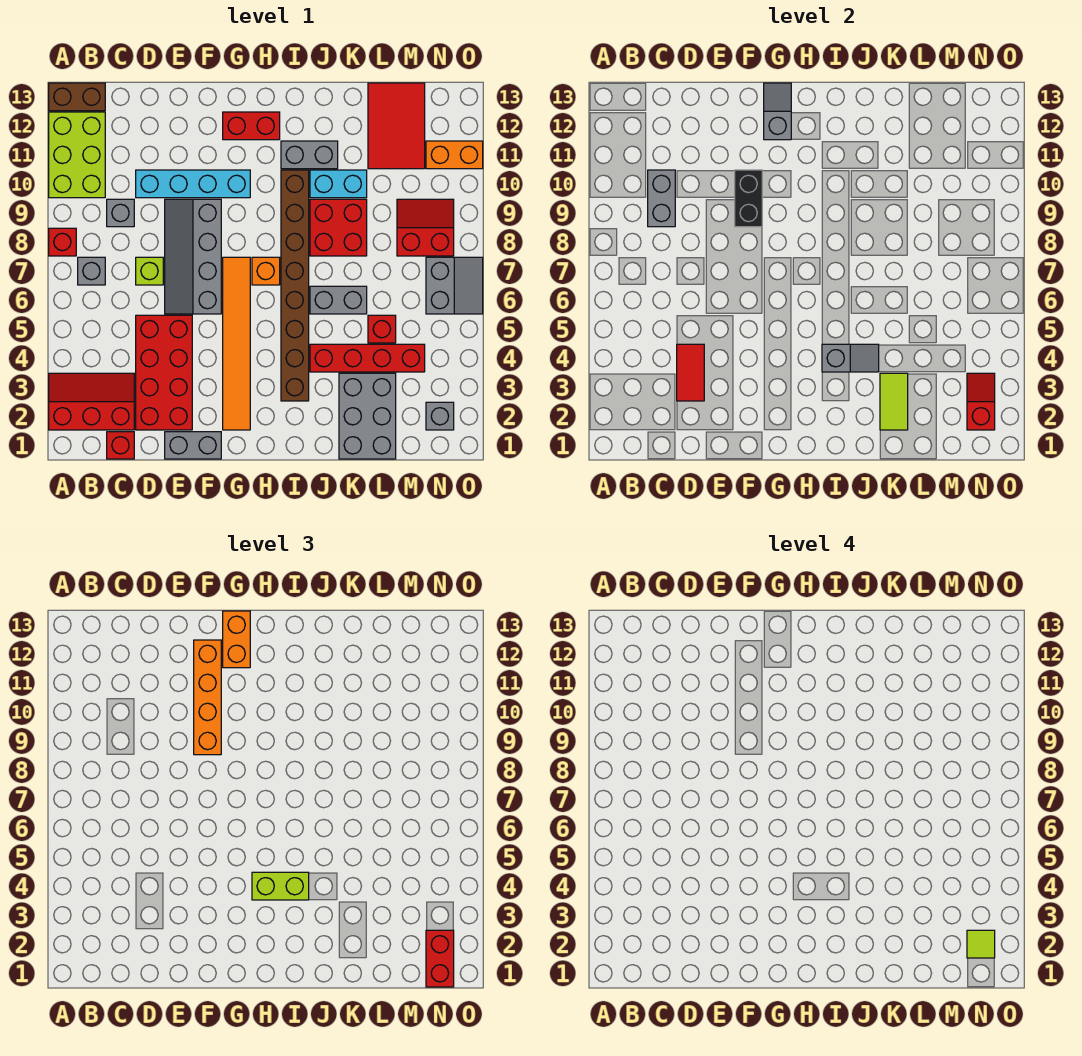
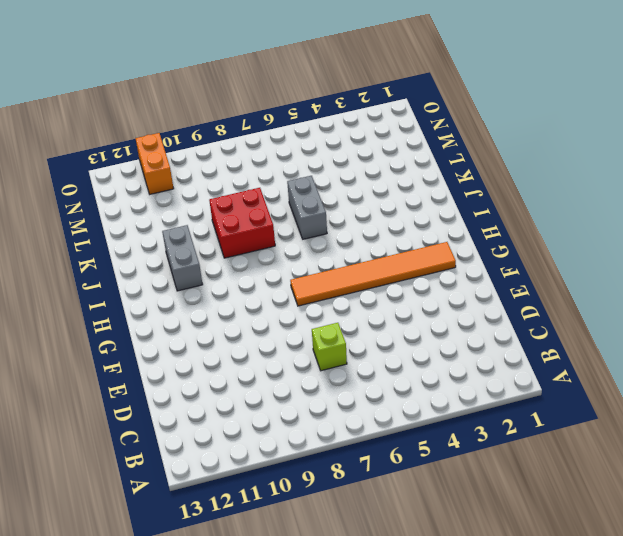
none -> red 2x3 slope [49,373,134,430]
none -> red 1x1 brick [49,228,76,256]
none -> lime 2x3 brick [49,112,105,198]
none -> brown 1x2 brick [49,83,105,111]

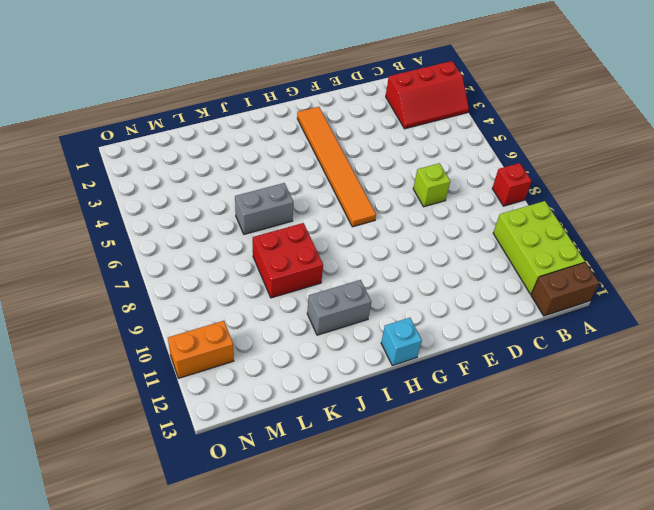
cyan 1x1 brick [381,318,422,366] -> none
none -> grey 1x1 brick [78,257,105,285]
none -> red 1x1 brick [107,432,134,459]
none -> grey 1x1 brick [107,199,134,227]
none -> red 2x4 brick [136,315,192,430]

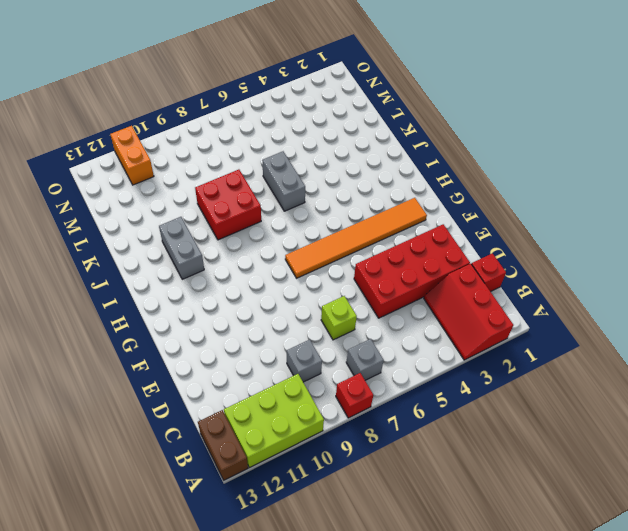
none -> cyan 1x4 brick [136,170,250,198]
none -> grey 1x2 brick [165,432,221,459]
none -> grey 2x4 slope [165,199,221,314]
none -> red 1x2 brick [223,112,280,140]

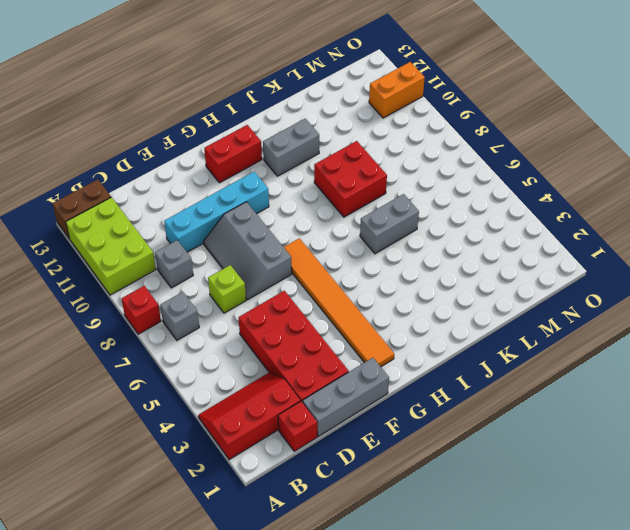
grey 1x3 brick [303,358,389,436] -> grey 1x2 brick [165,432,221,459]
grey 2x3 slope [203,202,292,300] -> grey 2x4 slope [165,199,221,314]
none -> orange 1x1 brick [252,257,280,285]
none -> brown 1x8 brick [281,170,309,401]
none -> red 1x4 brick [310,344,425,372]
none -> cyan 1x2 brick [310,170,367,198]

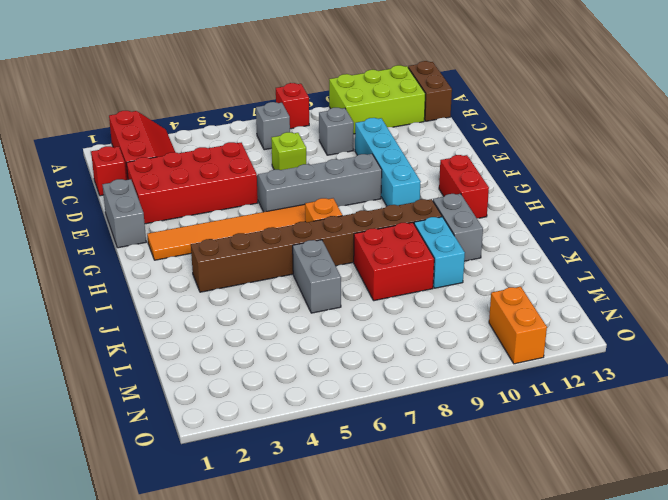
none -> red 1x4 brick [310,344,425,372]
none -> grey 2x3 brick [339,373,396,459]
none -> red 1x1 brick [368,315,396,343]
none -> red 2x3 tile [368,83,425,169]

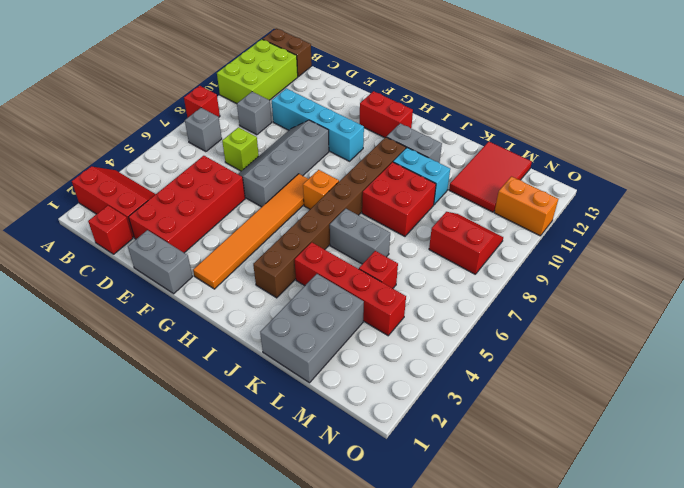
none -> grey 1x1 brick [426,402,454,430]
none -> grey 2x2 slope [426,257,483,314]
none -> grey 1x2 brick [648,170,675,227]
none -> red 1x2 tile [677,344,704,401]

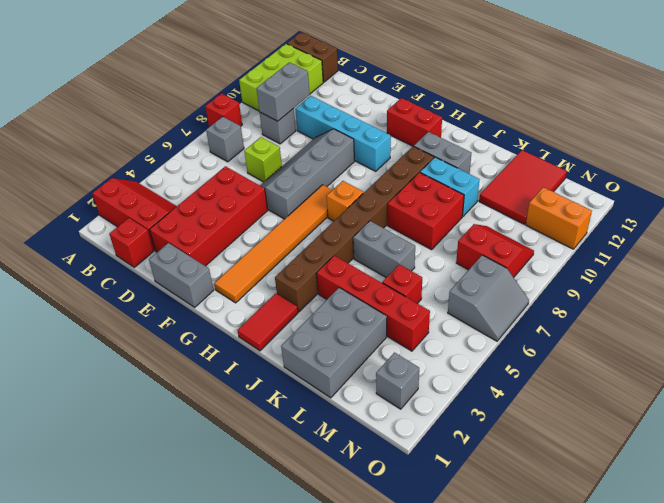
red 1x2 tile [237,293,298,351] -> red 1x2 tile moved to [677,344,704,401]
none -> black 1x2 brick [735,170,762,227]
none -> grey 1x2 slope [764,83,791,140]
none -> grey 1x2 slope [822,344,879,372]
none -> lime 1x2 tile [880,373,908,430]

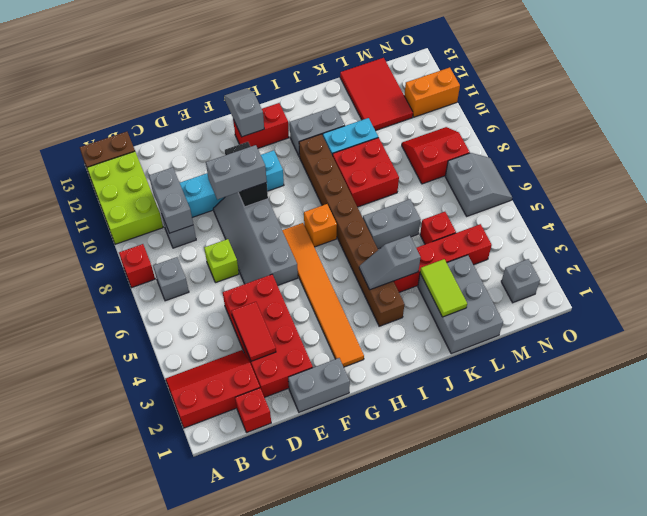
grey 1x2 brick [206,145,267,200] -> orange 1x4 brick [194,640,221,755]
grey 1x2 slope [359,235,421,290] -> grey 1x2 slope turned to [822,344,879,372]
none -> red 1x2 slope [967,373,995,430]
none -> orange 1x2 brick [223,611,250,668]
none -> lime 1x2 brick [252,872,309,900]
none -> red 1x2 brick [426,930,454,987]

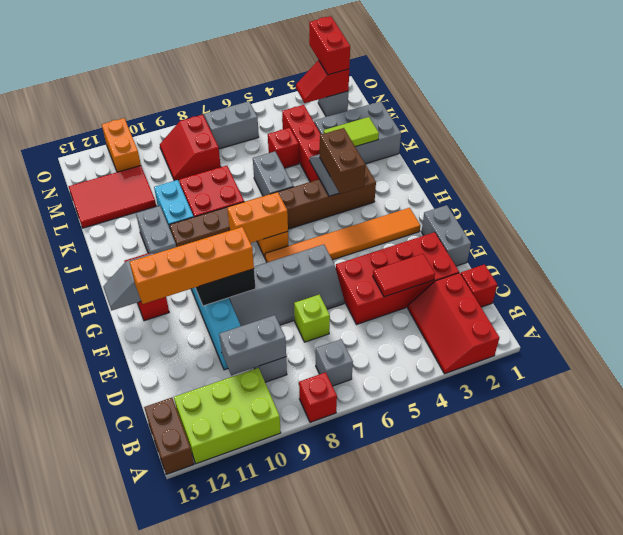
brown 1x2 brick [320,128,365,194] -> lime 1x2 brick [252,872,309,900]
orange 1x2 brick [227,192,288,243] -> orange 1x2 brick moved to [223,611,250,668]
red 1x2 brick [309,16,350,75] -> red 1x2 brick turned to [426,930,454,987]
none -> lime 1x1 tile [967,930,995,958]

